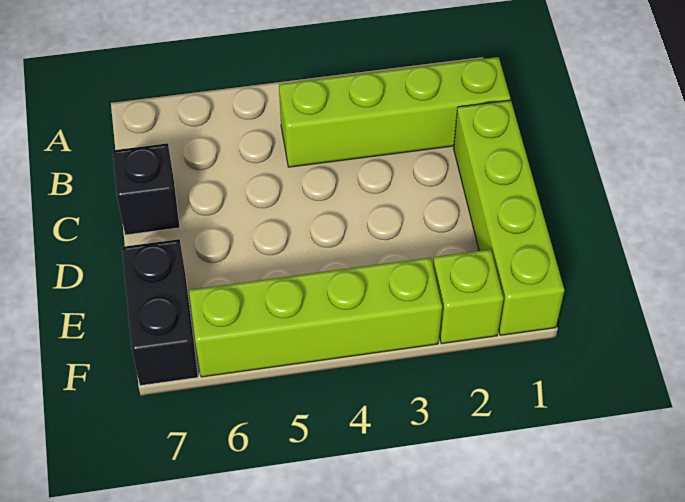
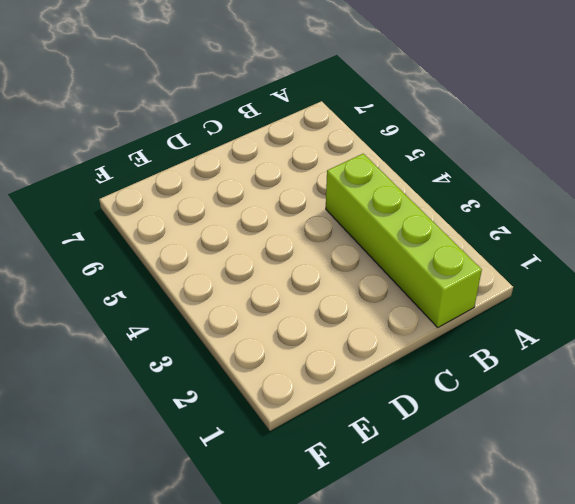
none -> lime 1x4 brick [453,100,564,335]
none -> black 1x1 brick [113,143,180,235]

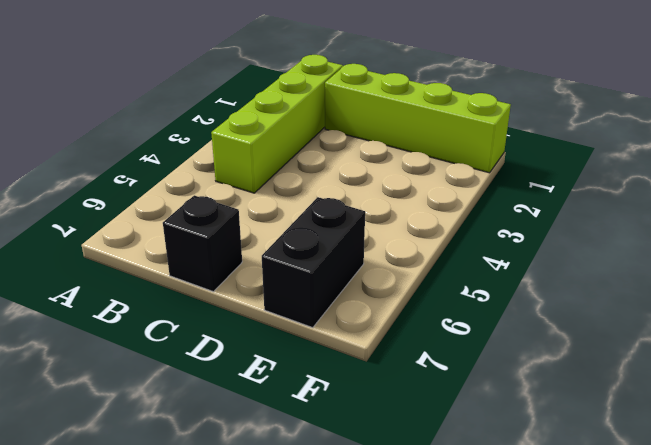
black 1x2 brick [262,197,365,328] -> black 1x2 brick turned to [122,239,198,386]
none -> lime 1x1 brick [433,249,503,344]
none -> lime 1x4 brick [189,257,442,377]

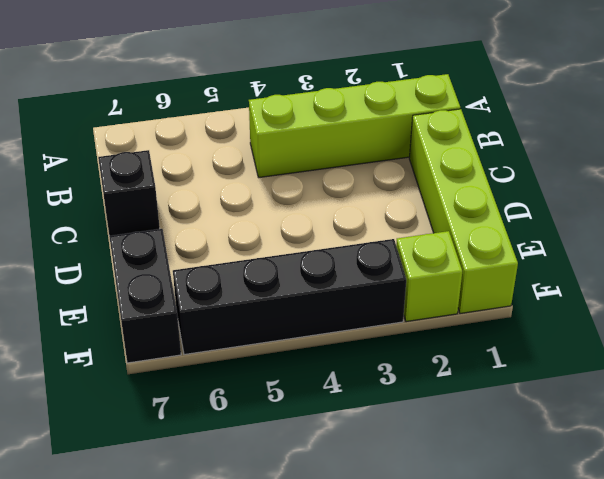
black 1x4 brick [173,239,406,355] -> lime 1x4 brick [189,257,442,377]

